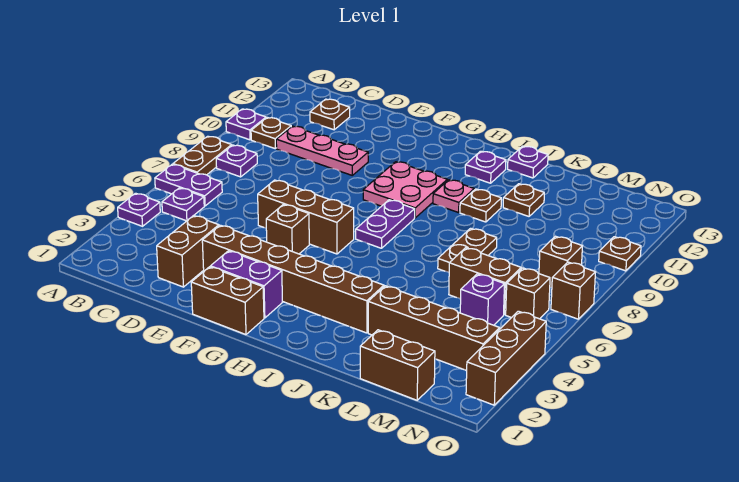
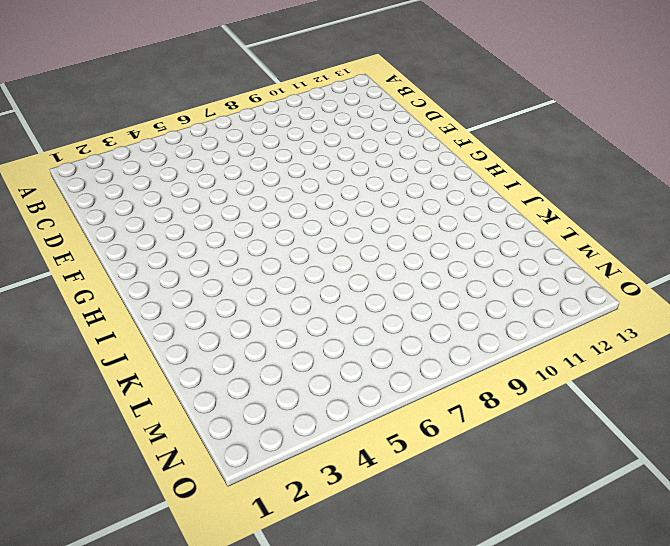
none -> purple 1x1 plate [118,193,160,226]
none -> purple 1x2 plate [155,164,222,206]
none -> brown 1x2 plate [173,136,232,175]
none -> purple 1x1 plate [226,109,266,140]

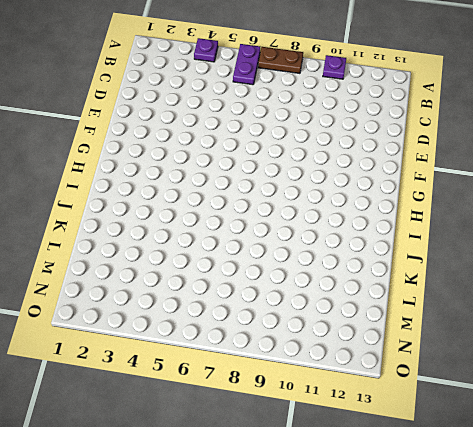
none -> purple 1x1 plate [162,188,204,221]
none -> purple 1x1 plate [216,145,257,177]
none -> brown 1x1 plate [251,118,291,148]
none -> pink 1x3 plate [276,126,368,175]

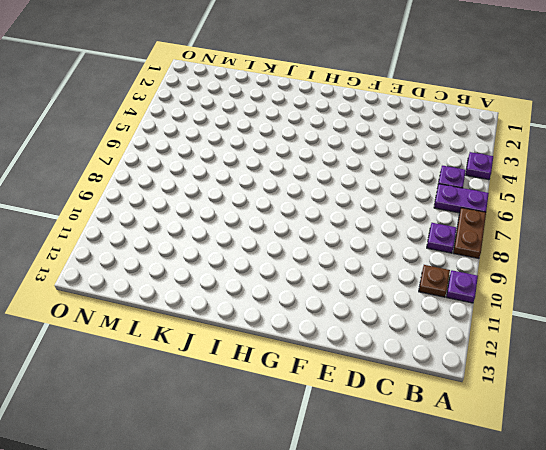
none -> pink 1x3 plate [276,126,368,175]
none -> brown 1x1 plate [310,99,350,130]
none -> brown 1x2 brick [157,216,219,287]
none -> brown 1x6 brick [202,225,384,333]

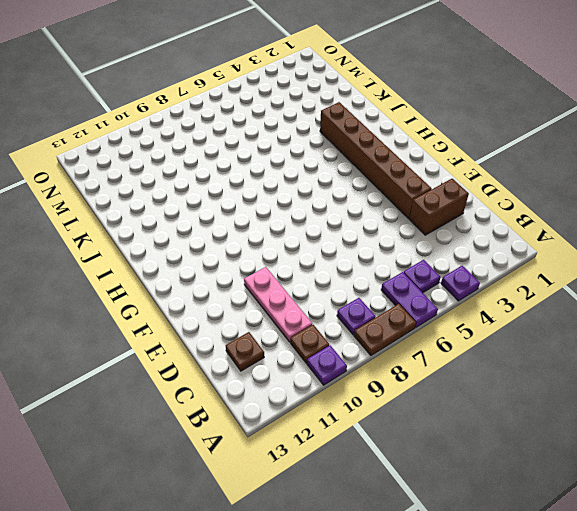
none -> brown 1x3 brick [258,180,354,254]
none -> brown 1x2 brick [191,267,264,335]
none -> purple 1x2 brick [210,251,283,318]
none -> brown 1x1 brick [266,205,309,254]

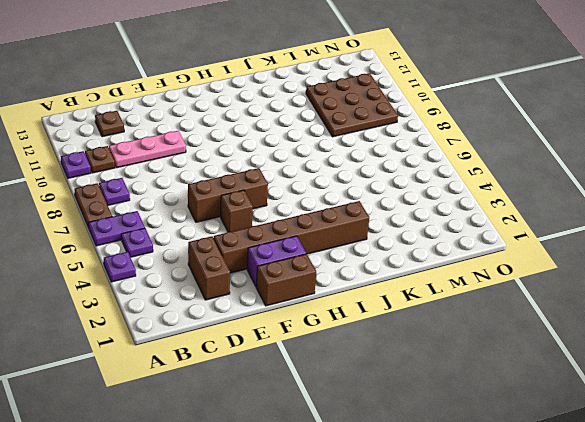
brown 3x3 plate [306,73,398,137] -> none
none -> pink 2x2 plate [363,162,447,218]
none -> purple 1x2 plate [356,200,415,248]
none -> pink 1x1 plate [433,180,474,213]
none -> purple 1x1 plate [465,151,506,183]

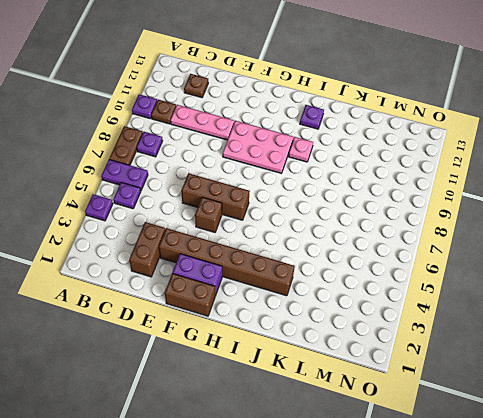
pink 2x3 plate [223,121,293,173] -> pink 2x2 plate [363,162,447,218]
none -> purple 1x2 plate [356,200,415,248]
none -> brown 1x1 plate [460,189,501,222]
none -> purple 1x1 plate [508,146,548,178]
none -> brown 1x4 brick [368,286,500,371]

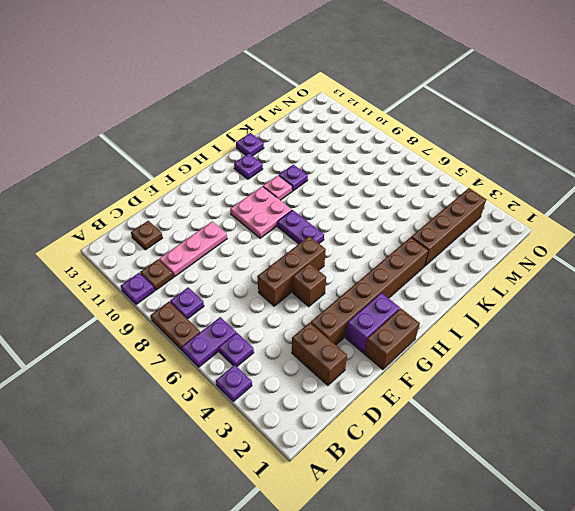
purple 1x1 plate [279,165,308,191] -> brown 1x1 plate [460,189,501,222]
none -> brown 1x2 plate [438,228,497,272]
none -> brown 1x1 plate [503,184,544,216]
none -> brown 1x2 brick [360,330,435,400]
none -> brown 1x2 brick [449,248,521,315]

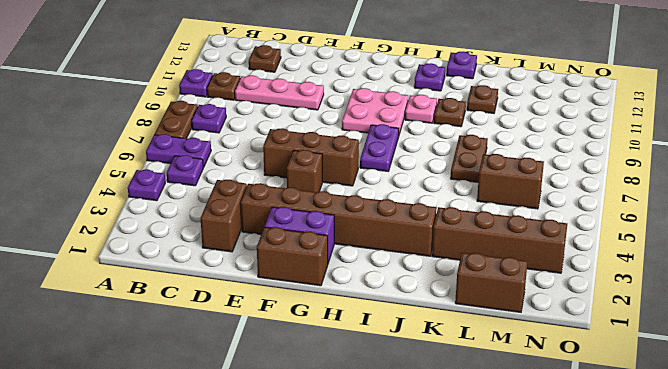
none -> purple 1x1 brick [460,274,504,325]
none -> brown 1x1 brick [506,268,550,319]
none -> brown 1x1 brick [539,236,582,288]
none -> brown 1x3 brick [466,311,546,405]

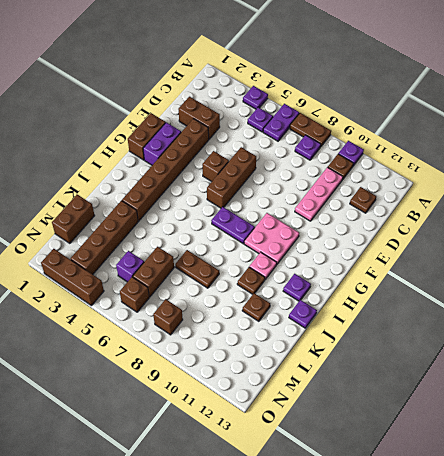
none -> brown 1x1 brick [551,262,596,319]
none -> brown 1x1 plate [599,237,641,271]

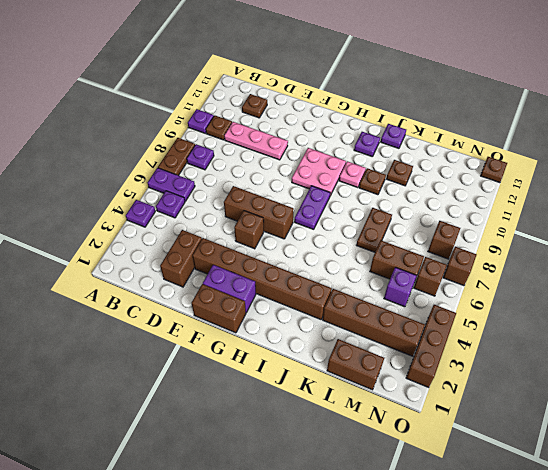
brown 1x1 plate [481,157,507,183] -> brown 1x1 plate moved to [599,237,641,271]

